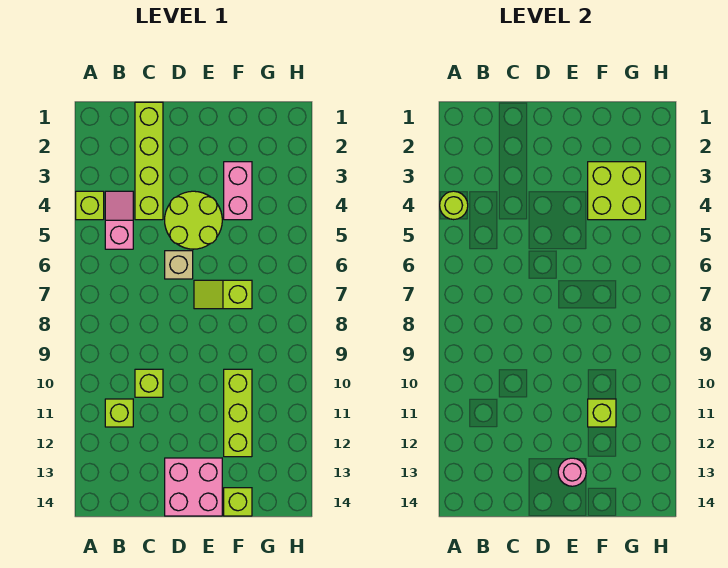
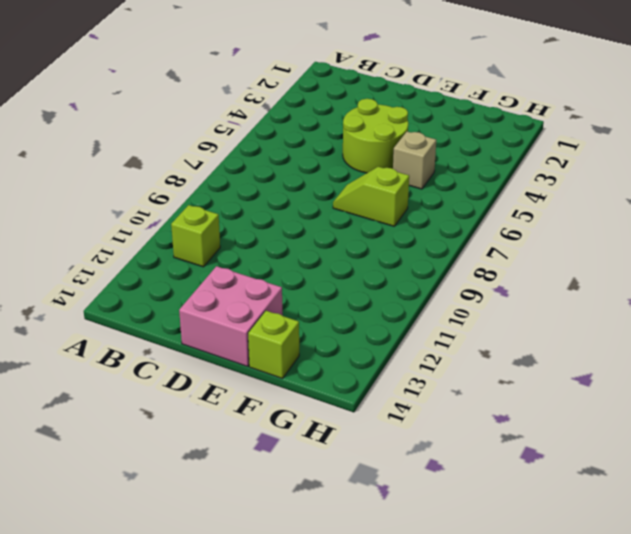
tan 1x1 brick [393,132,436,189] -> tan 1x1 brick moved to [165,251,193,279]
none -> lime 1x1 brick [76,191,104,220]
none -> pink 1x2 slope [105,191,133,249]
none -> lime 1x4 brick [135,102,163,220]

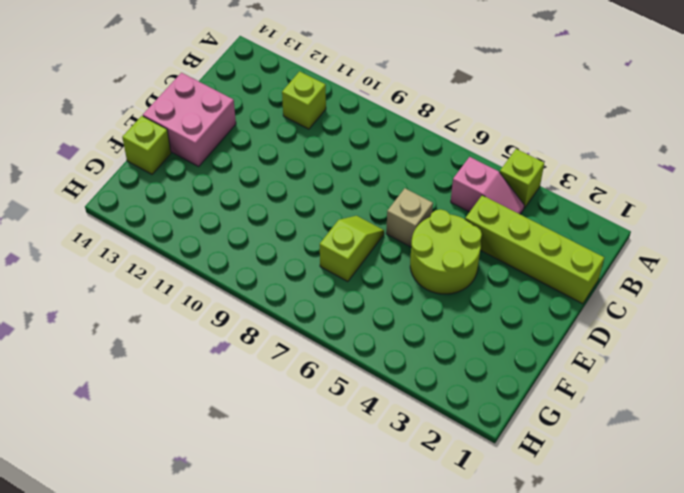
none -> lime 1x1 brick [135,369,163,397]
none -> pink 1x2 brick [224,162,252,220]
none -> lime 1x3 brick [224,369,252,457]

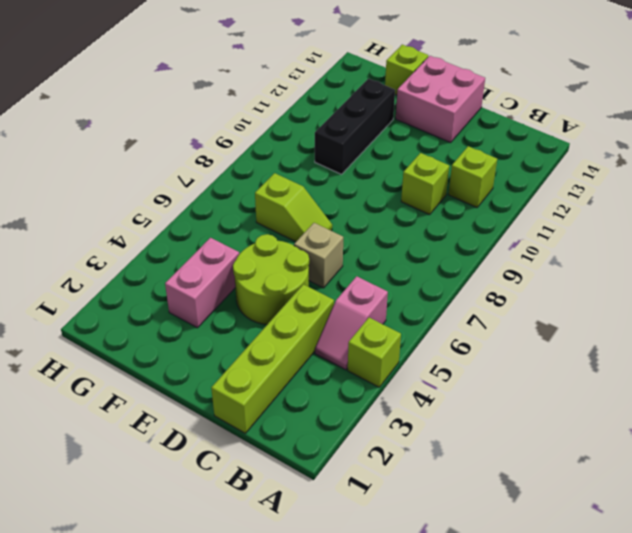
black 1x3 brick [315,79,395,174] -> lime 1x3 brick [224,369,252,457]
none -> lime 1x1 round brick [440,191,468,220]
none -> pink 1x1 round brick [558,458,586,486]
none -> lime 2x2 brick [588,162,646,220]

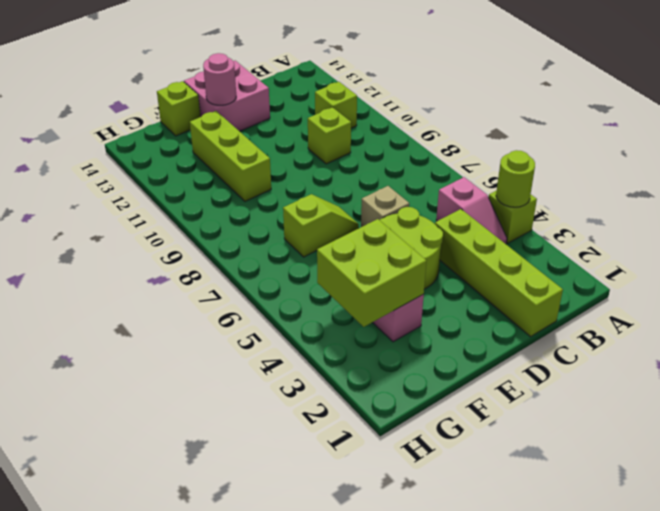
none -> lime 1x1 brick [588,399,616,427]

